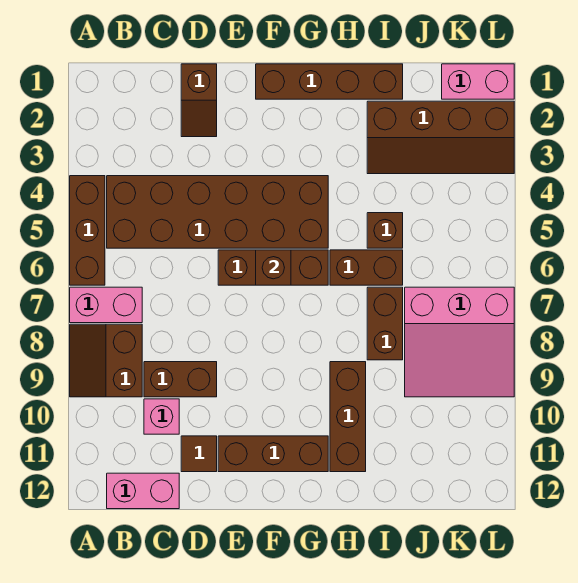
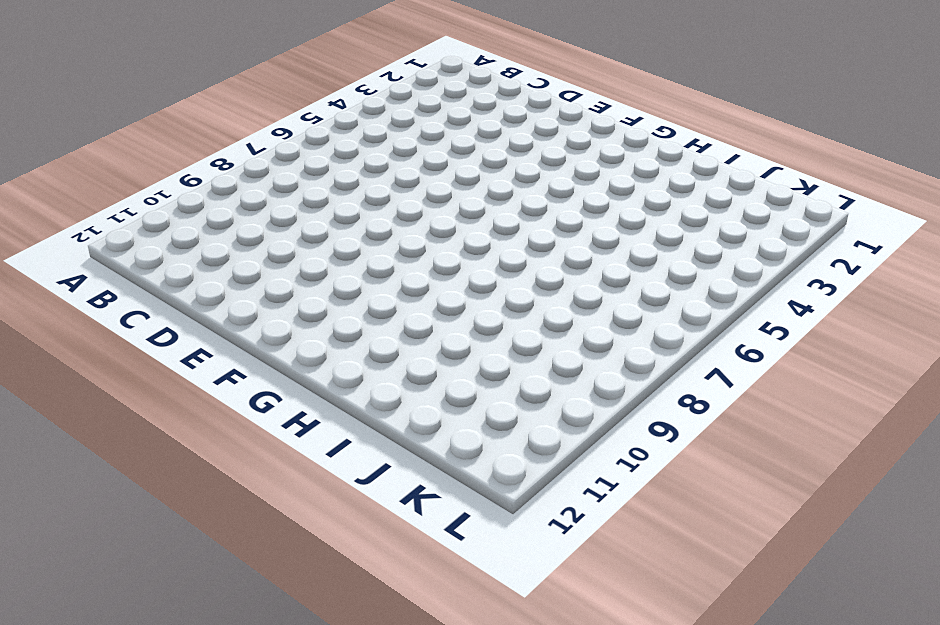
none -> brown 1x3 brick [70,176,105,285]
none -> pink 1x2 brick [70,287,142,323]
none -> brown 2x2 slope [70,324,142,397]

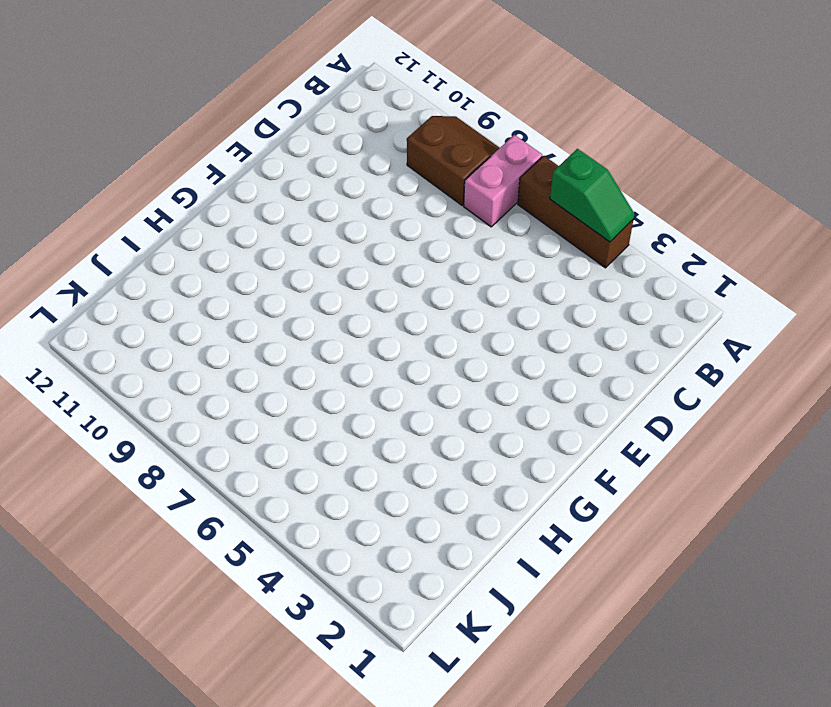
green 1x2 slope [550,149,634,242] -> none
none -> brown 2x6 brick [107,176,328,248]
none -> pink 1x2 brick [107,473,179,509]
none -> brown 1x2 brick [144,362,217,397]

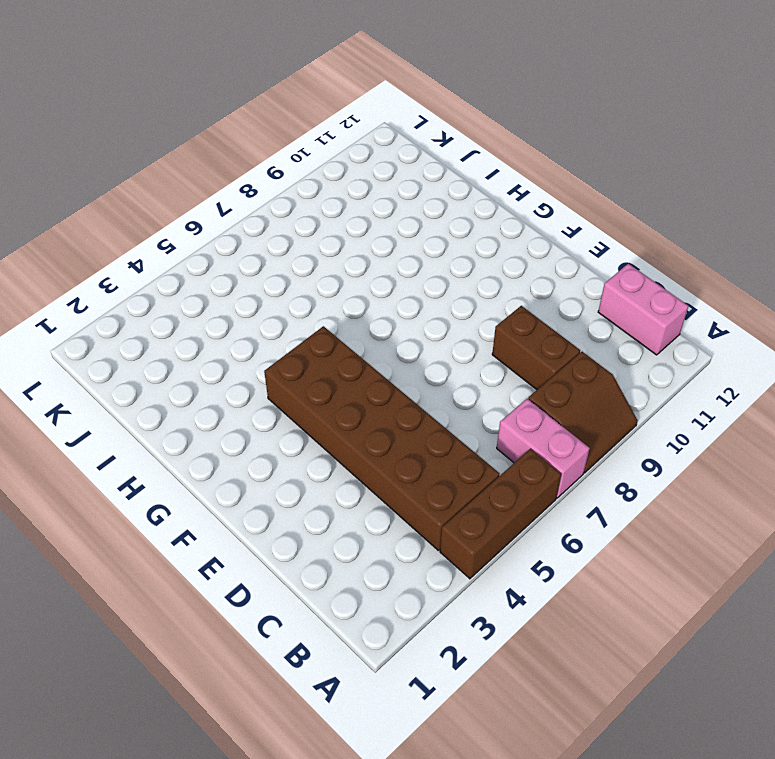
none -> pink 1x1 brick [144,399,179,434]
none -> brown 1x2 slope [181,64,217,137]
none -> brown 1x1 tile [181,436,217,472]

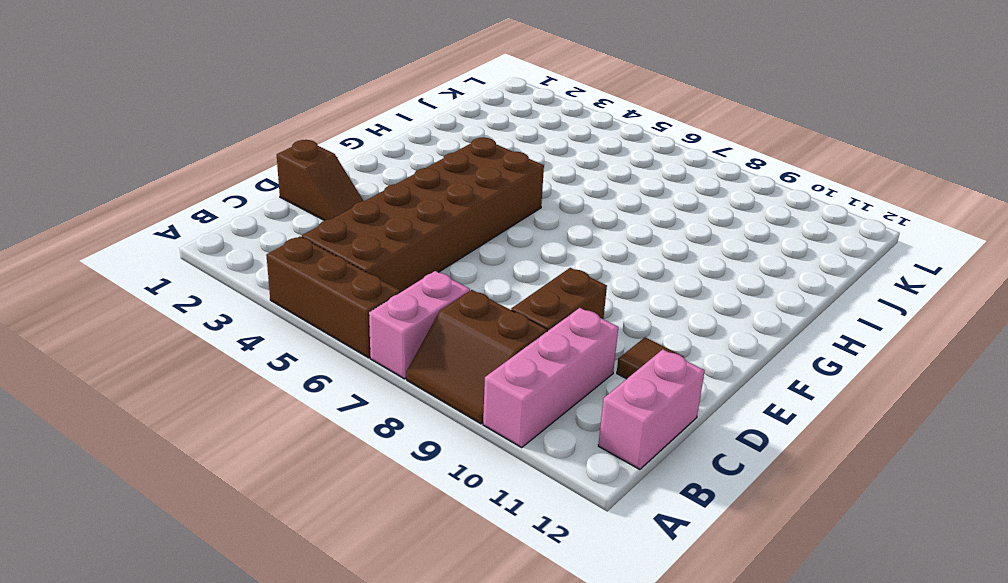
pink 1x3 brick [483,308,618,448] -> pink 1x1 brick [144,399,179,434]
none -> brown 1x3 brick [218,250,328,285]
none -> brown 1x3 brick [218,436,328,472]
none -> brown 1x4 brick [256,64,403,99]

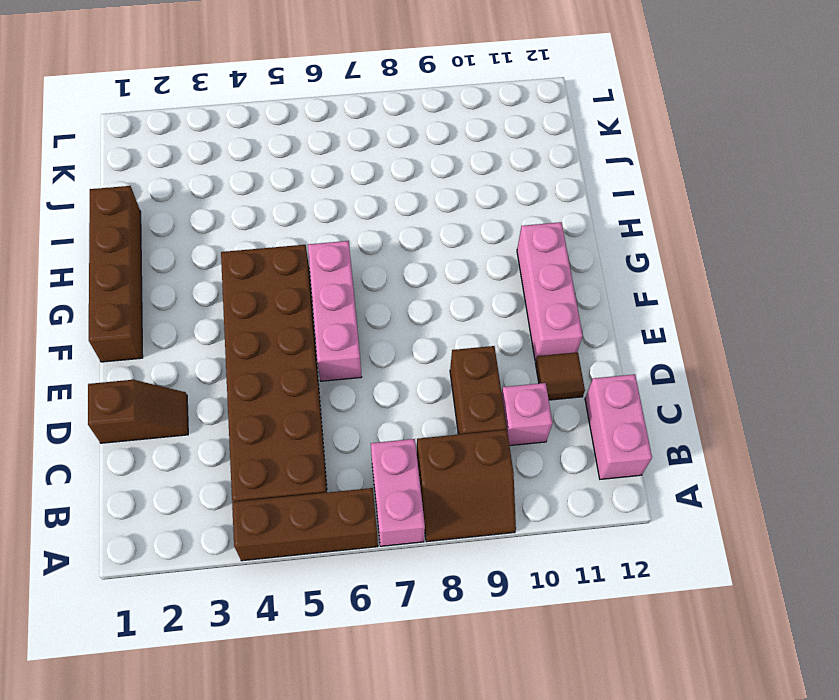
pink 1x3 brick [308,241,362,381] -> brown 1x3 brick [218,250,328,285]
pink 1x3 brick [517,222,583,361] -> brown 1x3 brick [218,436,328,472]
none -> brown 1x2 brick [330,250,403,285]
none -> brown 1x3 brick [330,362,366,472]
none -> brown 2x4 slope [367,101,514,174]

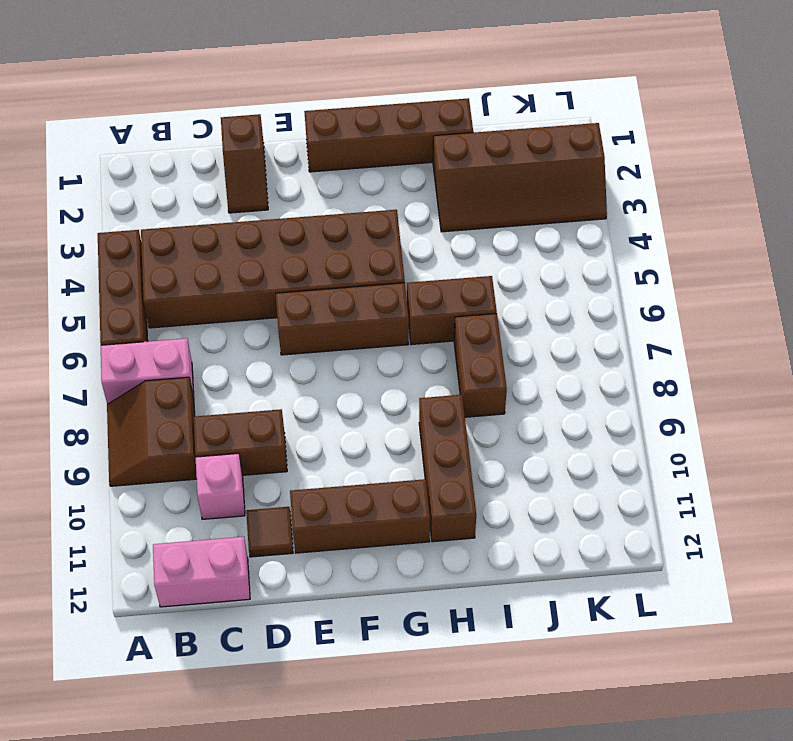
none -> brown 1x1 brick [367,213,403,248]
none -> pink 3x3 slope [405,287,514,397]
none -> pink 1x2 brick [442,64,514,99]

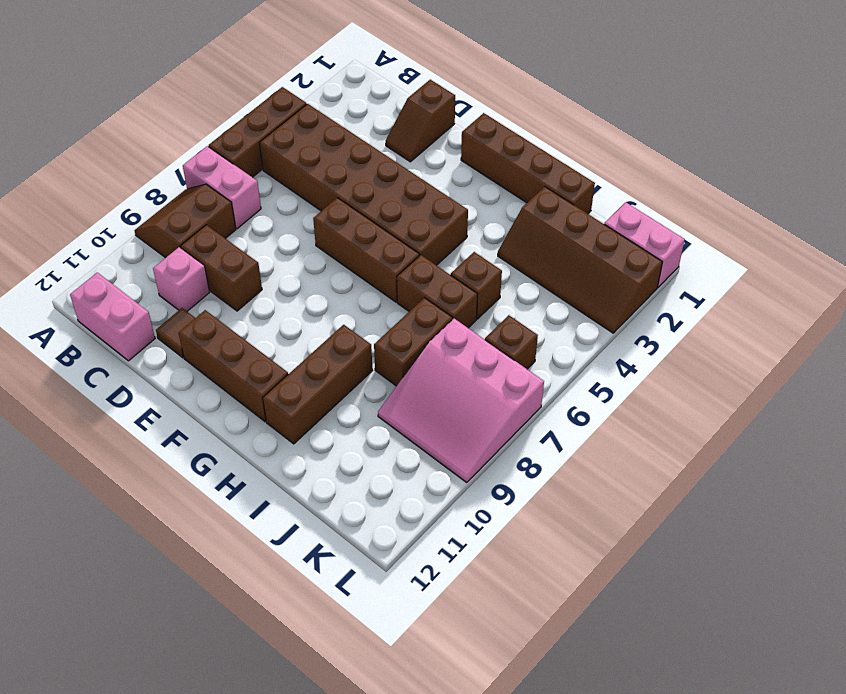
brown 1x1 brick [485,315,538,369] -> brown 1x1 brick moved to [256,250,291,285]

